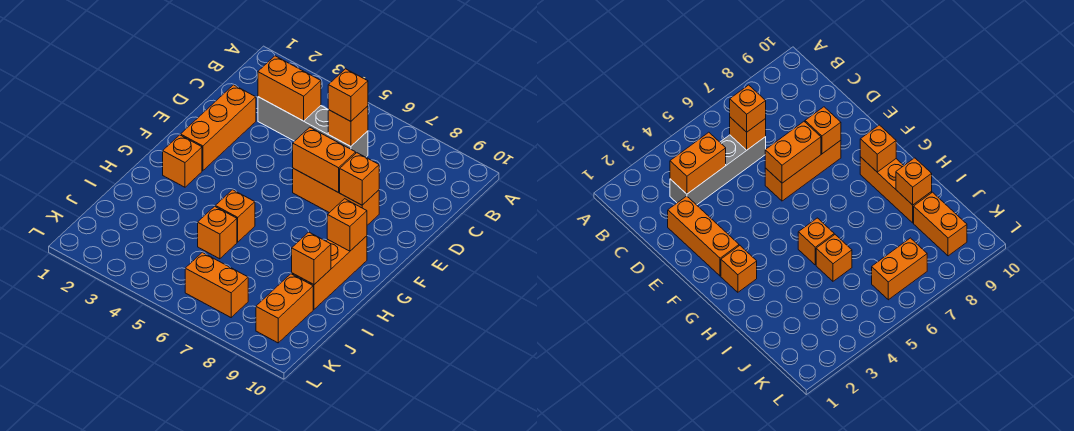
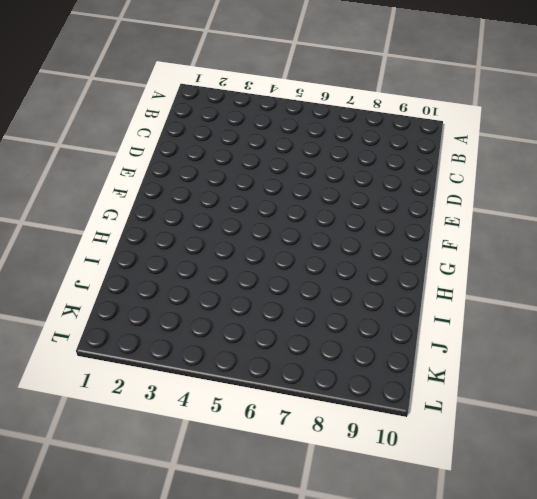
none -> grey 1x4 brick [258,97,368,157]
none -> orange 1x3 brick [181,85,256,171]
none -> orange 1x3 brick [293,168,379,225]

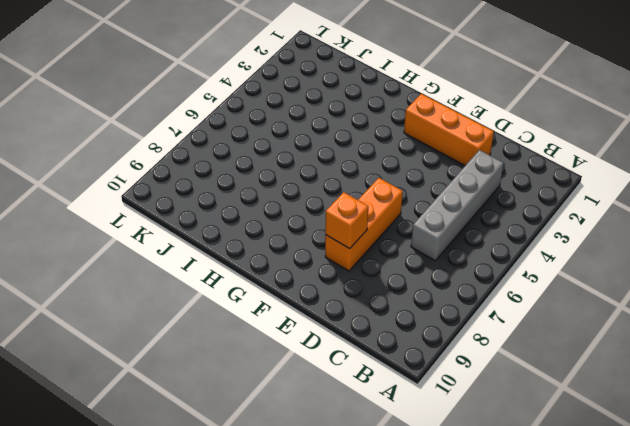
none -> orange 1x1 brick [163,135,202,187]
none -> orange 1x3 brick [292,236,367,309]
none -> orange 1x1 brick [215,190,255,242]

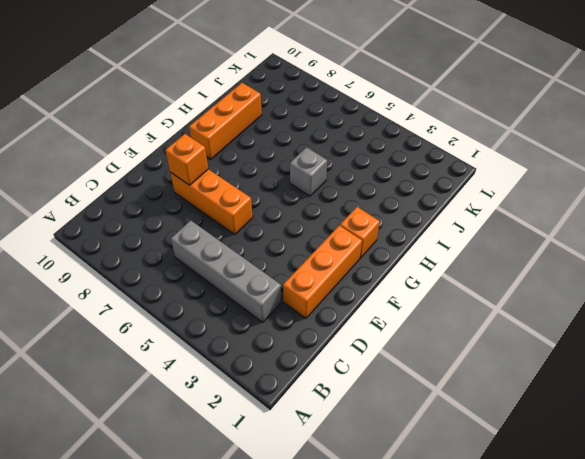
grey 1x1 brick [290,147,327,196] -> orange 1x1 brick [215,190,255,242]
none -> orange 1x1 brick [198,206,237,259]
none -> orange 1x2 brick [256,274,313,343]
none -> orange 1x2 brick [185,252,248,317]

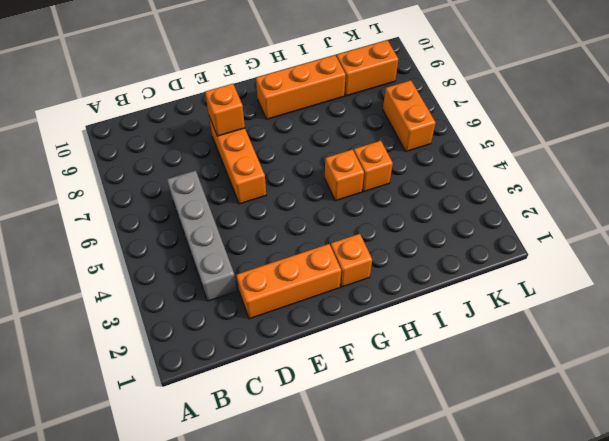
none -> orange 1x2 brick [258,56,321,121]
none -> orange 1x1 brick [328,106,368,146]
none -> orange 1x2 brick [293,127,356,193]

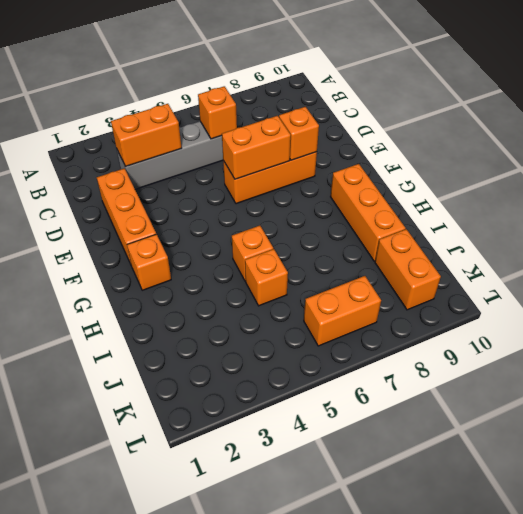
none -> orange 1x1 brick [327,199,367,251]
none -> orange 1x1 brick [292,232,331,285]
none -> orange 1x1 brick [328,69,368,121]

